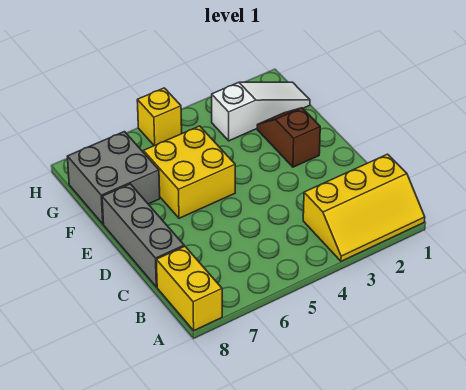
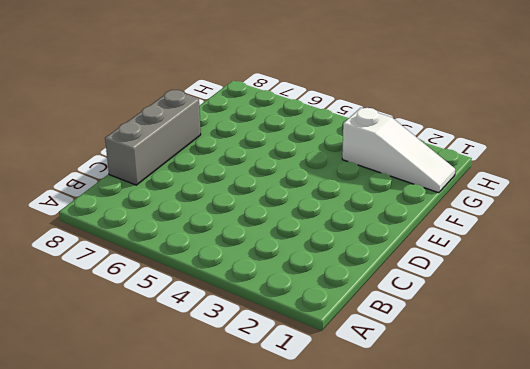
none -> yellow 2x3 slope [303,154,425,261]
none -> yellow 1x2 brick [156,246,222,330]

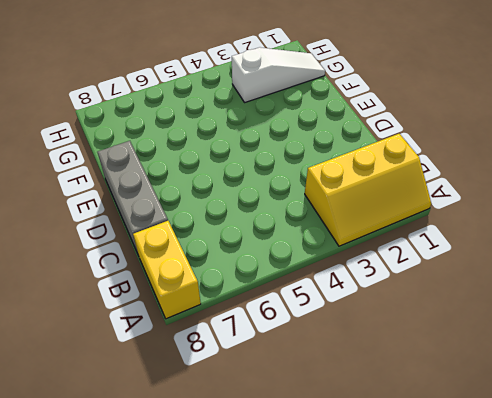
none -> brown 1x2 slope [257,108,320,167]
none -> yellow 2x2 brick [144,126,235,218]

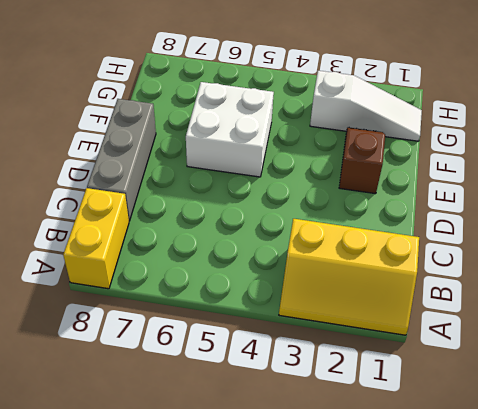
white 2x2 brick [186,82,274,177] -> yellow 2x2 brick [144,126,235,218]
none -> grey 2x2 brick [67,132,160,224]
none -> yellow 1x1 brick [137,88,182,146]

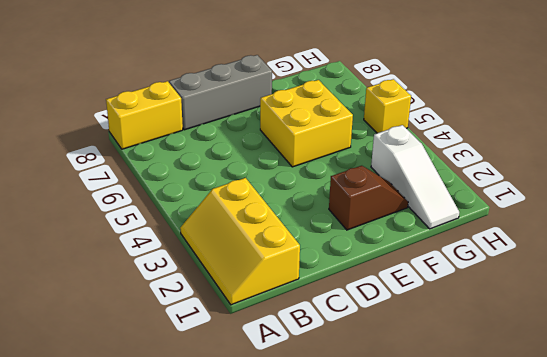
none -> grey 2x2 brick [67,132,160,224]

